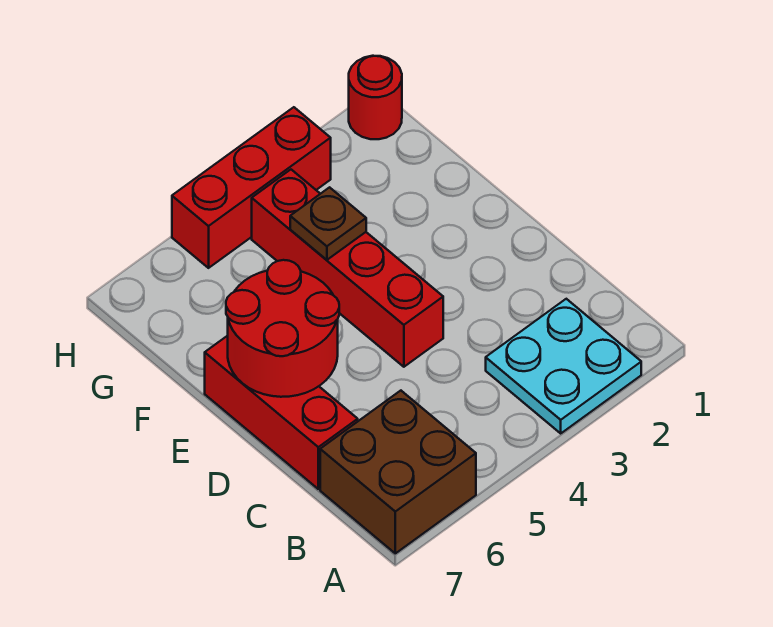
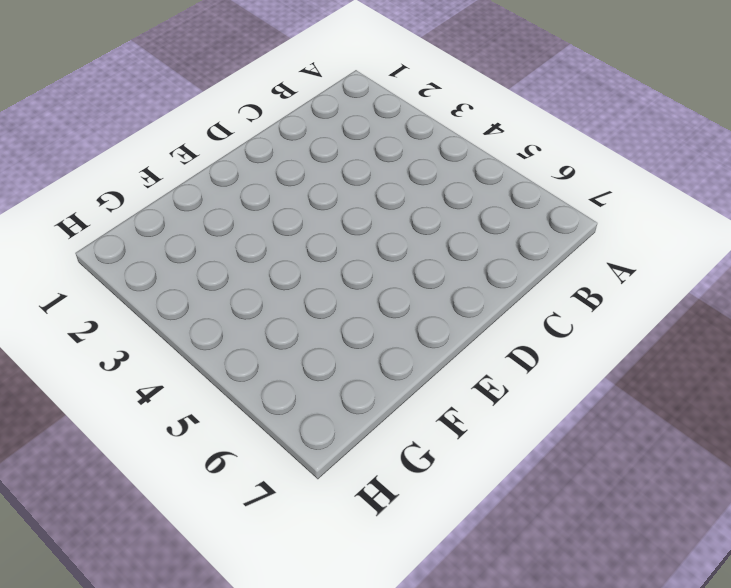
none -> cyan 2x2 plate [486,299,641,433]
none -> brown 2x2 brick [320,391,476,553]

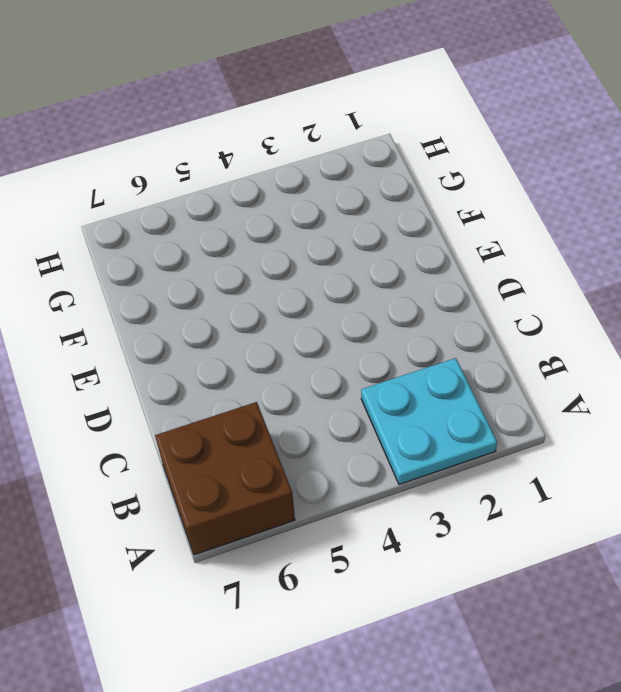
none -> red 1x3 brick [205,336,358,489]
none -> red 1x4 brick [252,170,443,367]

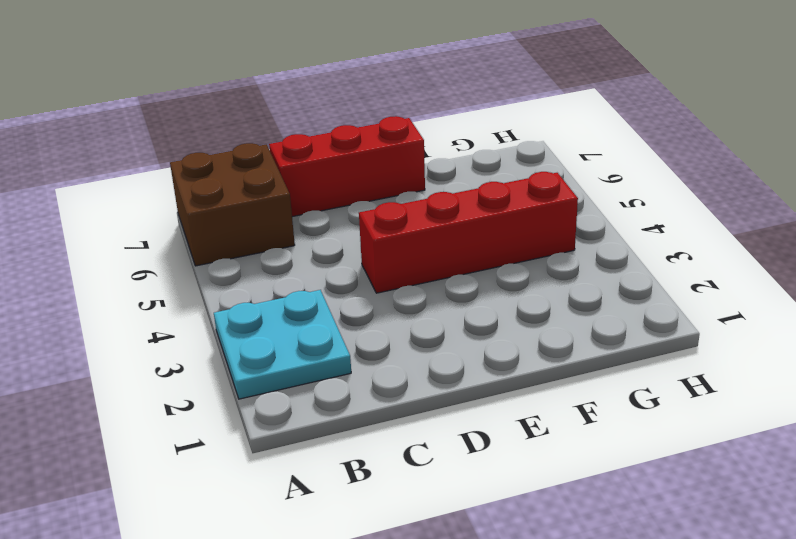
none -> red 1x1 round brick [349,56,402,139]
none -> red 1x3 brick [172,107,331,268]

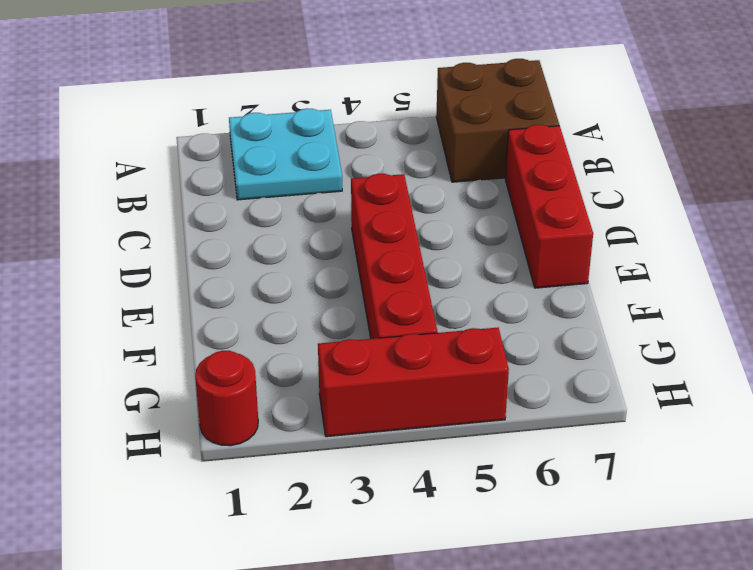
none -> red 2x2 round brick [226,260,339,397]
none -> brown 1x1 plate [290,187,366,260]

